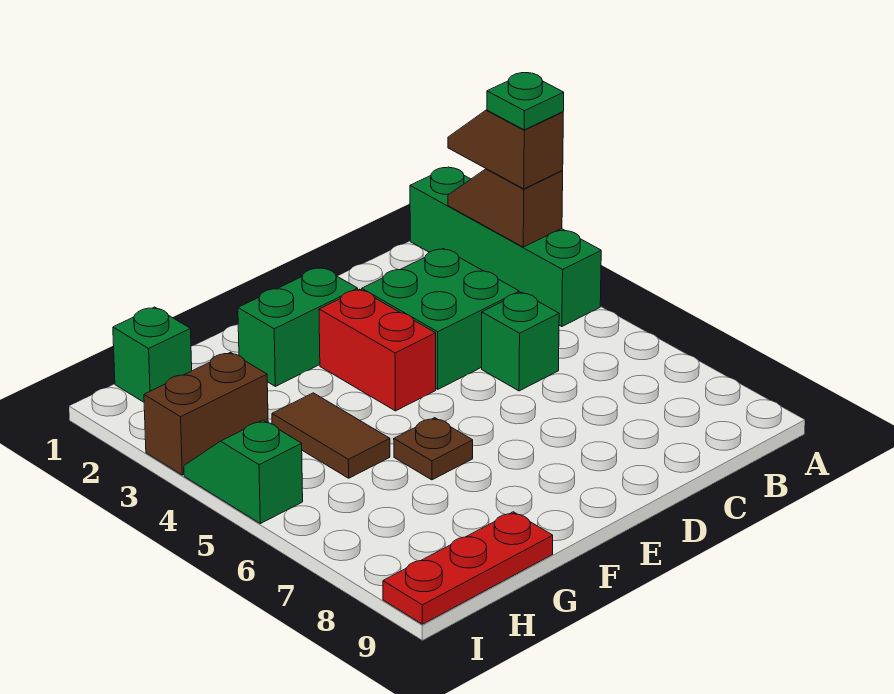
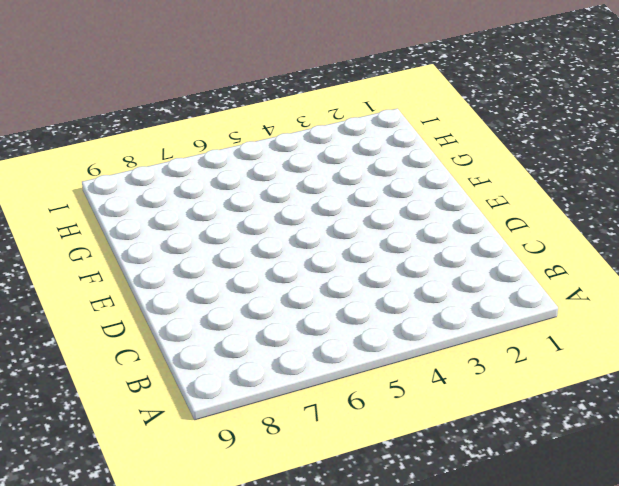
none -> green 1x4 brick [410,167,601,327]
none -> green 2x2 brick [362,249,519,389]
none -> green 1x1 brick [482,292,559,391]

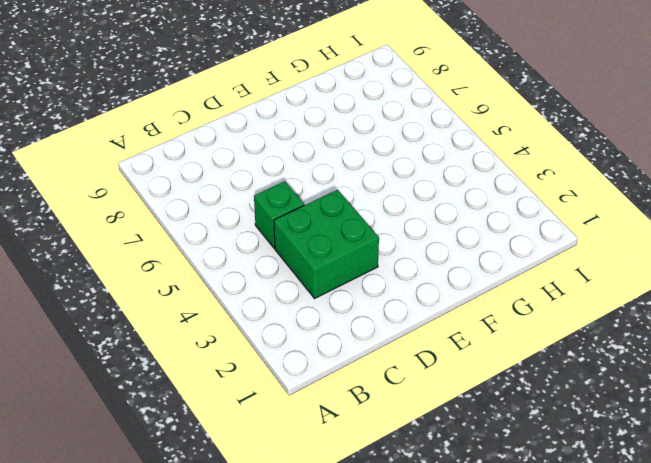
none -> green 1x4 brick [410,167,601,327]
none -> green 1x2 brick [238,267,358,386]
none -> red 1x2 brick [319,289,436,411]

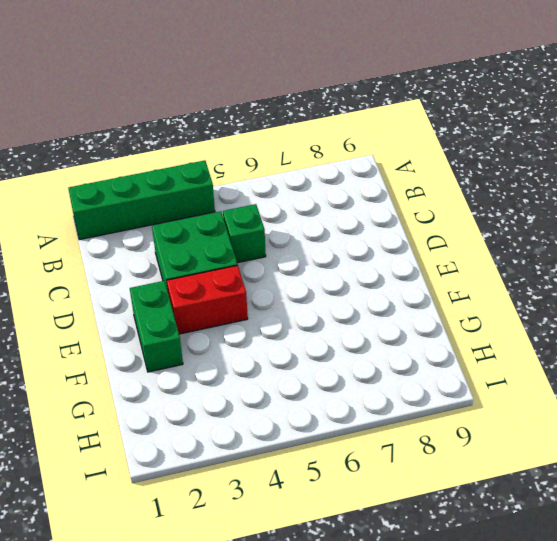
none -> brown 1x1 plate [394,418,473,480]
none -> brown 1x2 tile [272,393,390,478]
none -> red 1x3 plate [383,512,553,624]

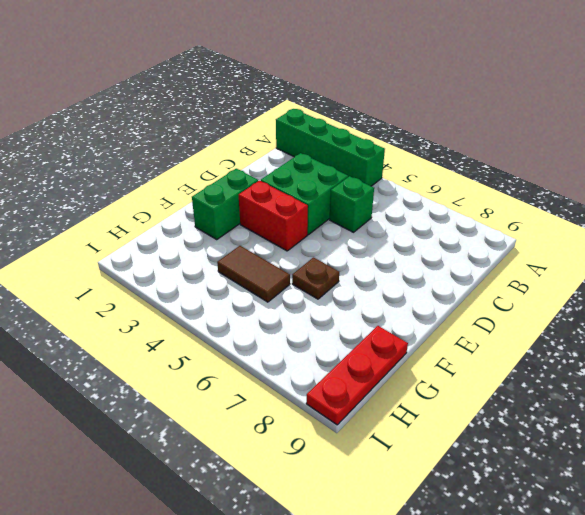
none -> green 1x1 brick [113,307,192,402]
none -> brown 1x2 brick [144,352,268,475]
none -> green 1x2 slope [184,420,303,524]

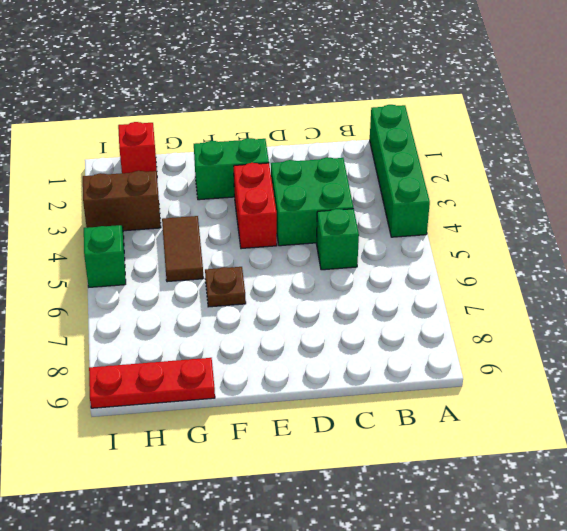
red 1x1 brick [118,122,157,173] -> green 1x1 brick [113,307,192,402]
none -> brown 1x2 slope [448,169,563,247]
none -> brown 1x2 slope [448,110,563,189]
none -> green 1x1 plate [487,73,564,130]

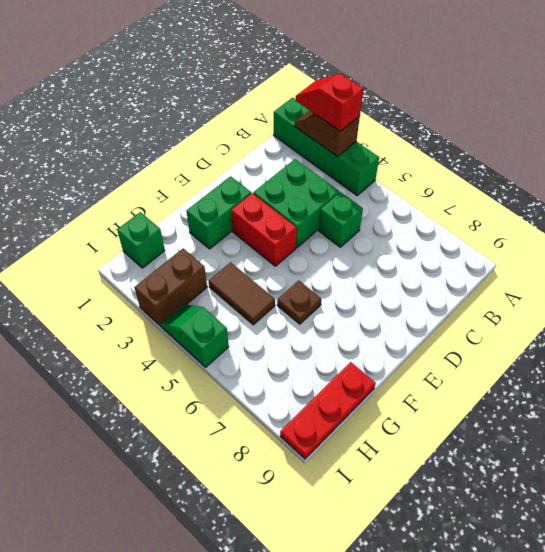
red 1x2 slope [296,73,363,131] -> brown 1x2 slope [448,110,563,189]
none -> green 1x1 plate [487,73,564,130]

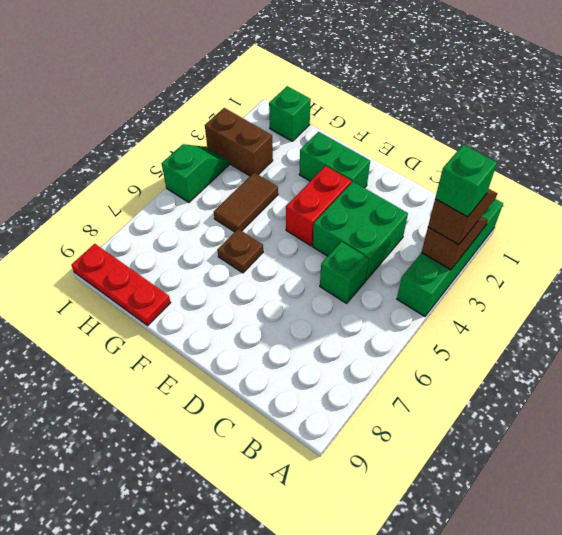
green 1x1 brick [435,145,497,217] -> green 1x1 plate [487,73,564,130]

